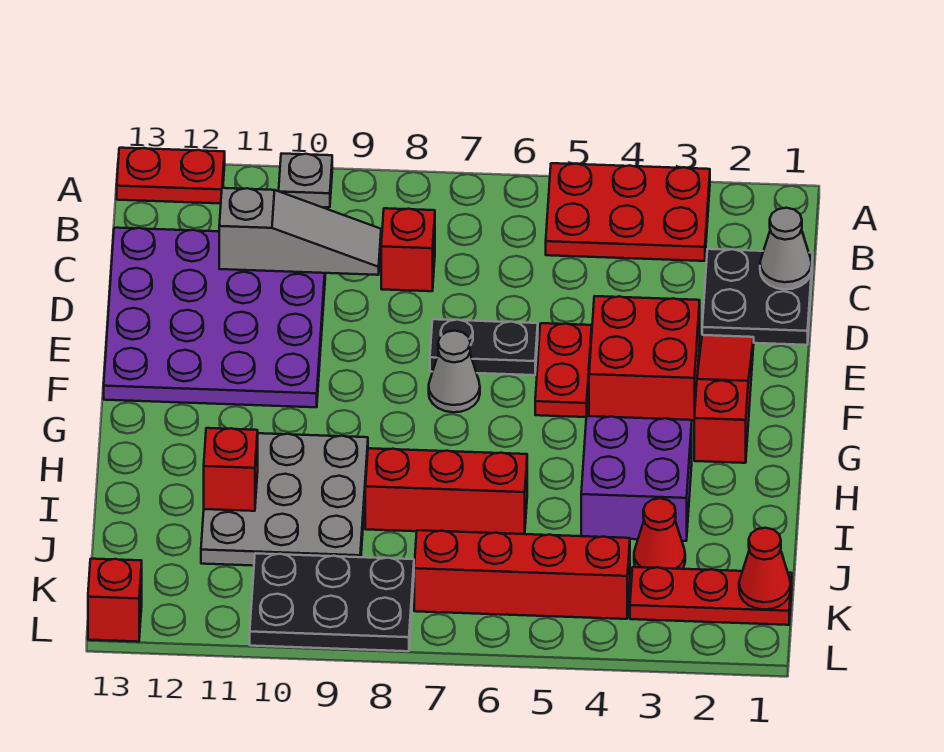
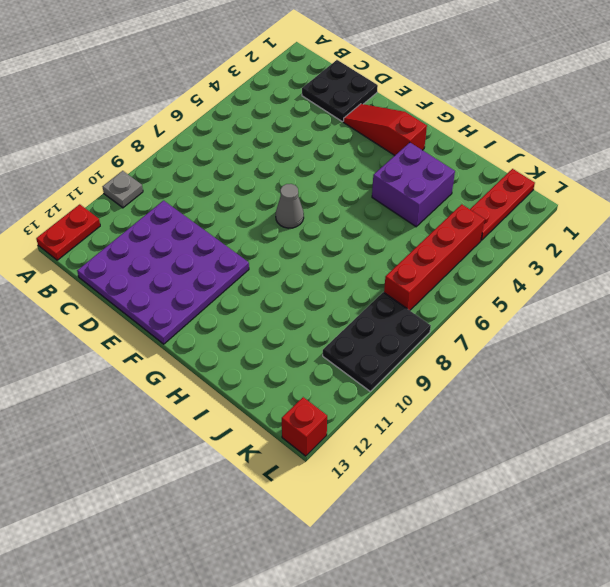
none -> red 2x3 plate [546,163,710,261]
none -> red 1x1 brick [381,208,435,291]
none -> red 2x2 brick [589,296,700,421]

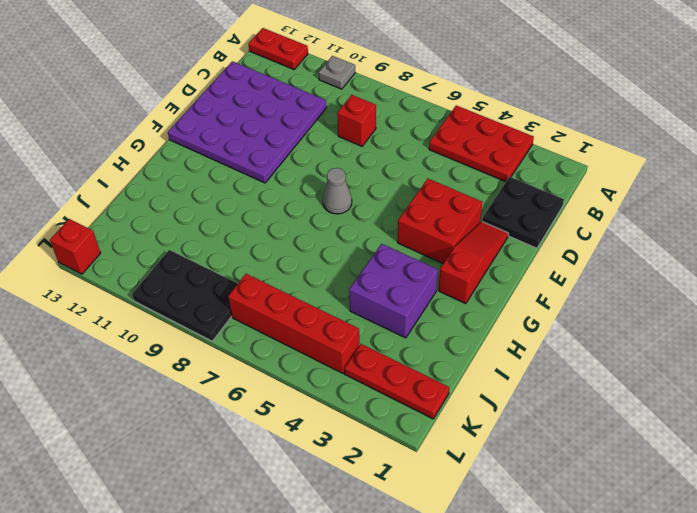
none -> red 1x2 plate [535,323,592,417]
none -> black 1x2 plate [430,319,538,375]
none -> grey 3x3 plate [201,433,368,566]

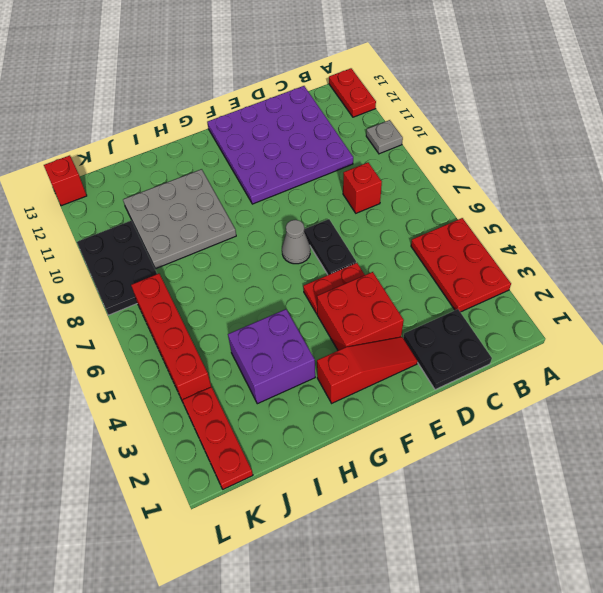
none -> red 1x3 brick [365,448,527,534]
none -> red 1x1 cone [634,498,685,569]
none -> grey 1x1 cone [760,208,811,290]

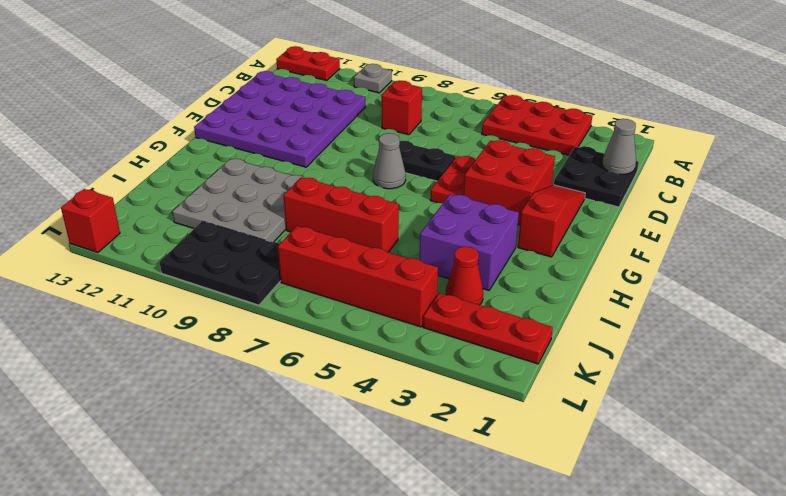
none -> grey 1x3 slope [219,188,381,275]
none -> red 1x1 brick [204,428,258,511]
none -> red 1x1 cone [739,528,790,610]

